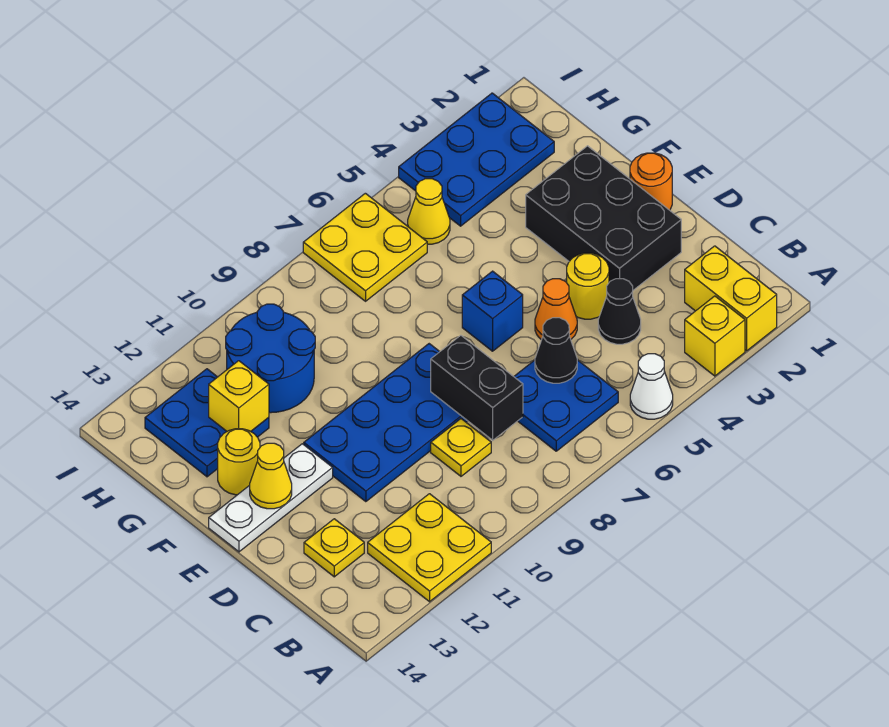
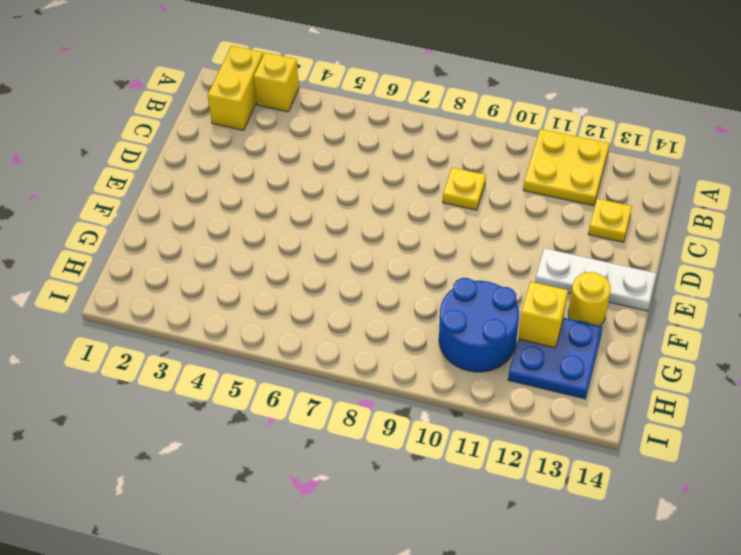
none -> white 1x1 cone [630,354,673,419]
none -> blue 2x2 plate [514,360,618,451]
none -> black 1x1 cone [598,279,641,344]

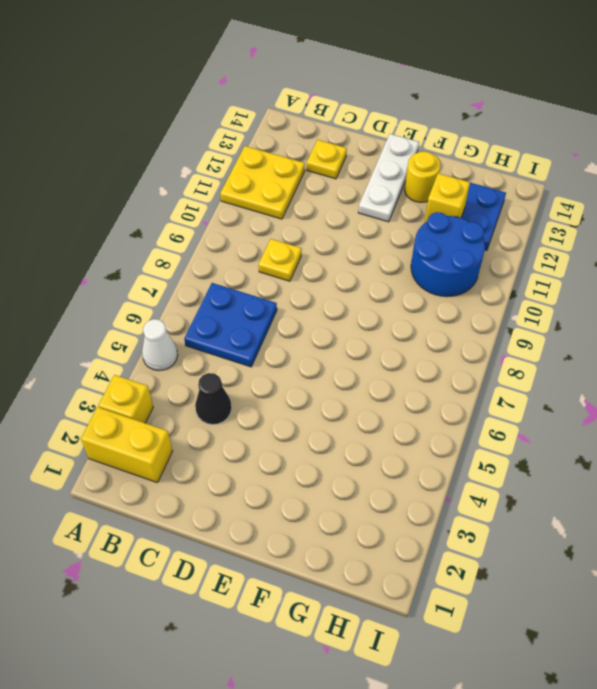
none -> black 2x3 brick [526,146,681,290]
none -> yellow 1x1 round brick [567,253,609,319]
none -> orange 1x1 cone [535,279,577,340]

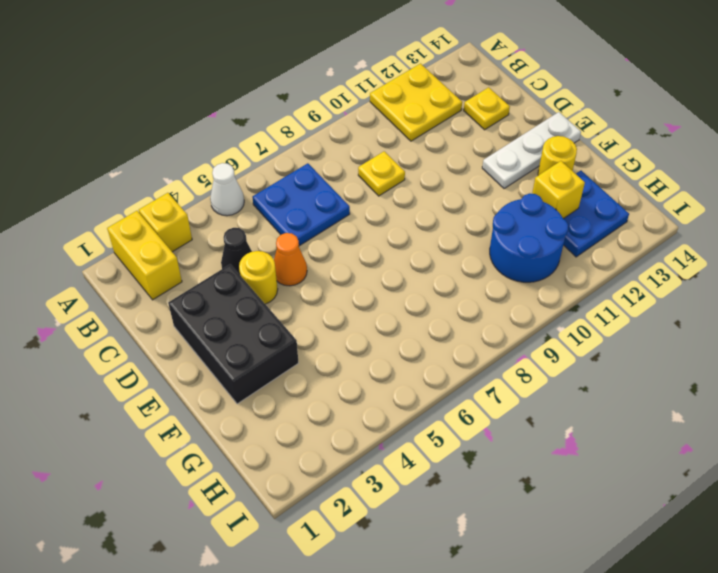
none -> blue 2x4 plate [304,344,468,502]
none -> orange 1x1 round brick [630,153,672,210]
none -> blue 1x1 brick [462,271,523,351]

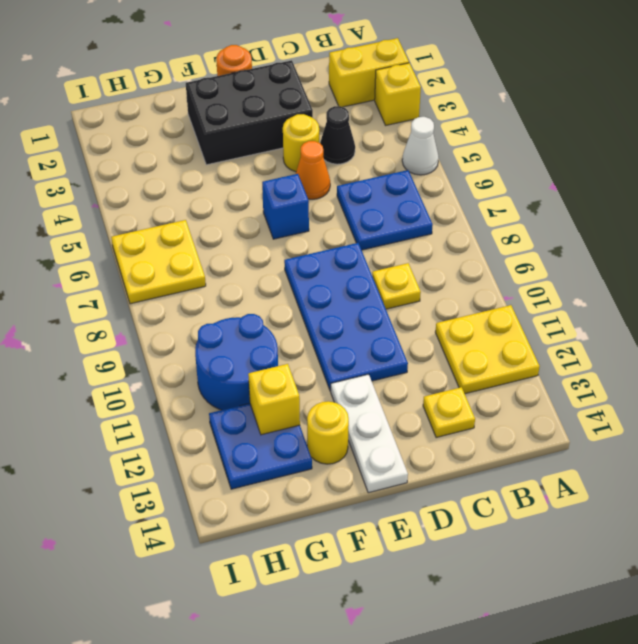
none -> blue 2x3 plate [399,93,554,226]
none -> yellow 1x1 cone [408,179,450,244]
none -> black 1x1 cone [535,318,577,383]

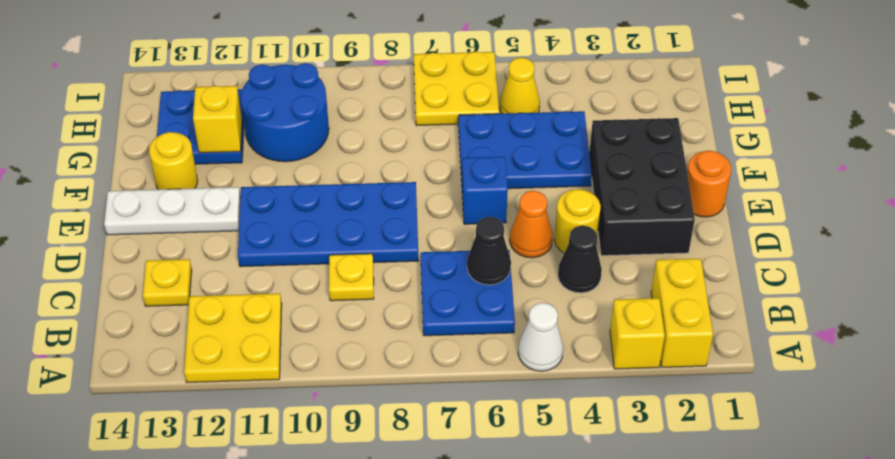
blue 2x3 plate [458,111,592,189] -> blue 2x3 plate moved to [399,93,554,226]
none -> black 1x2 brick [431,335,523,440]
none -> yellow 1x1 cone [250,443,292,509]

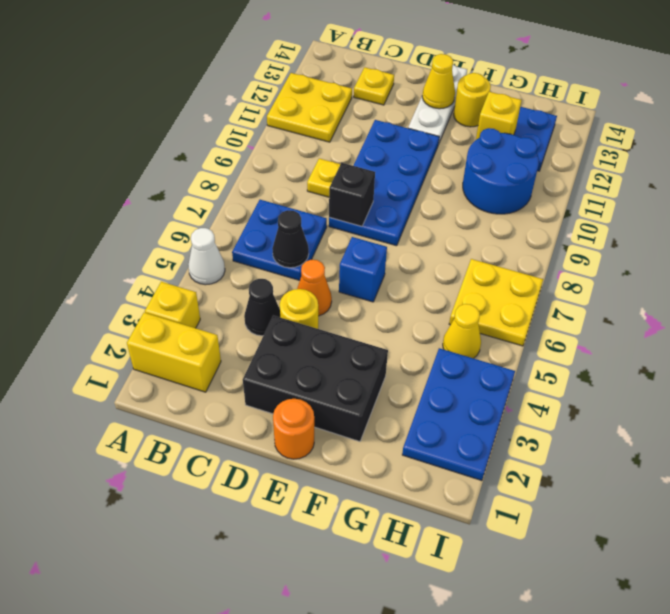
black 1x1 brick [329,163,375,226] -> black 1x2 brick [431,335,523,440]

